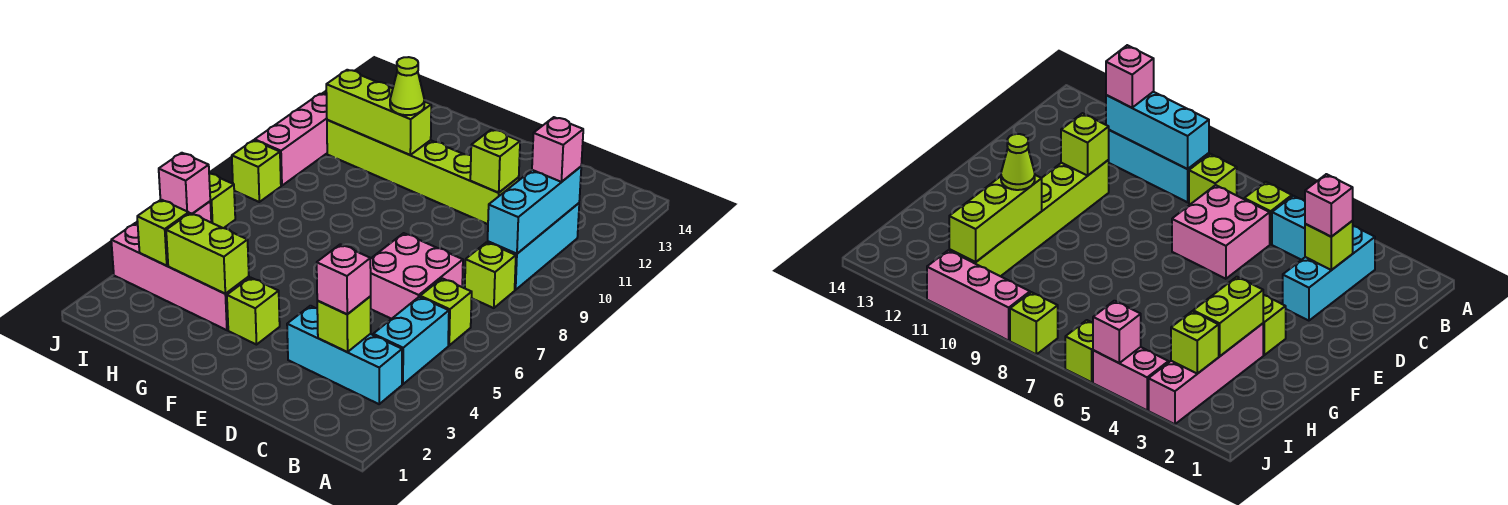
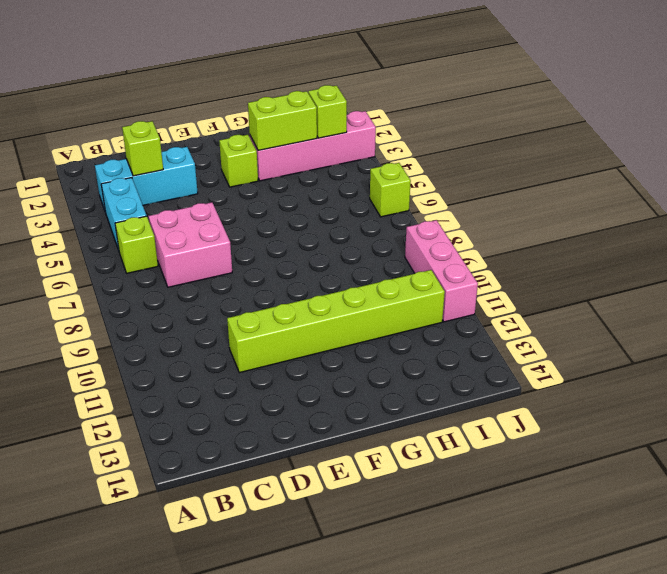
none -> lime 1x1 brick [465,242,516,308]
none -> cyan 1x3 brick [488,203,579,290]
none -> pink 1x2 brick [1093,347,1168,410]

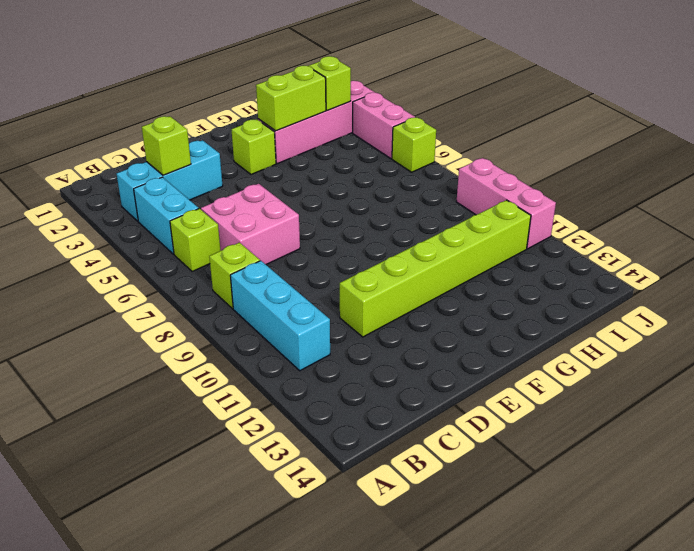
none -> lime 1x1 brick [232,140,281,202]
none -> cyan 1x3 brick [488,167,581,254]
none -> lime 1x1 brick [470,129,520,193]

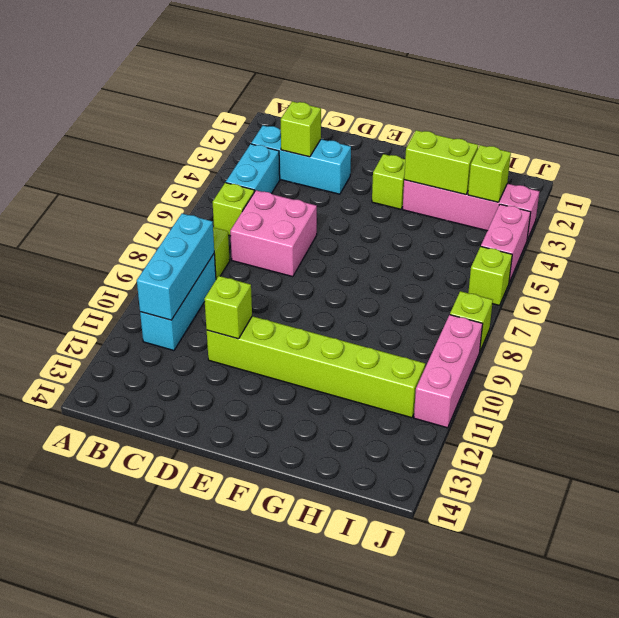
none -> lime 1x3 brick [326,70,431,155]
none -> pink 1x1 brick [159,153,210,214]
none -> pink 1x1 brick [532,117,583,182]

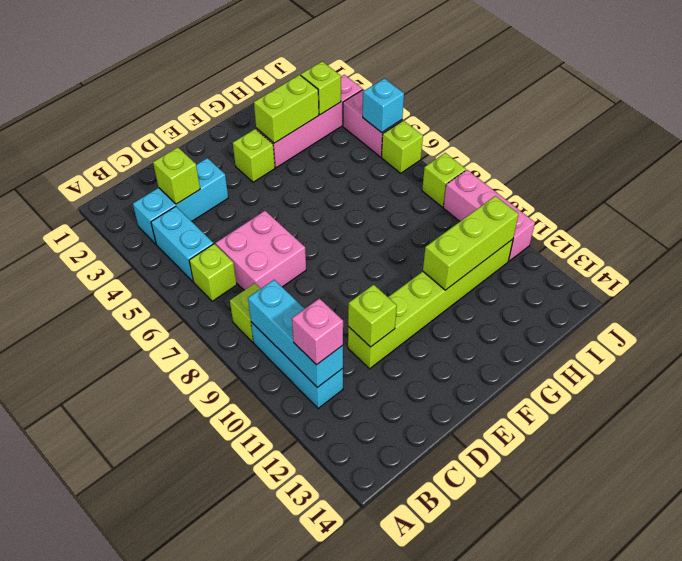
cyan 1x1 brick [363,78,404,132] -> pink 1x1 brick [159,153,210,214]
none -> pink 1x1 brick [317,244,371,314]
none -> lime 1x1 cone [390,57,425,115]

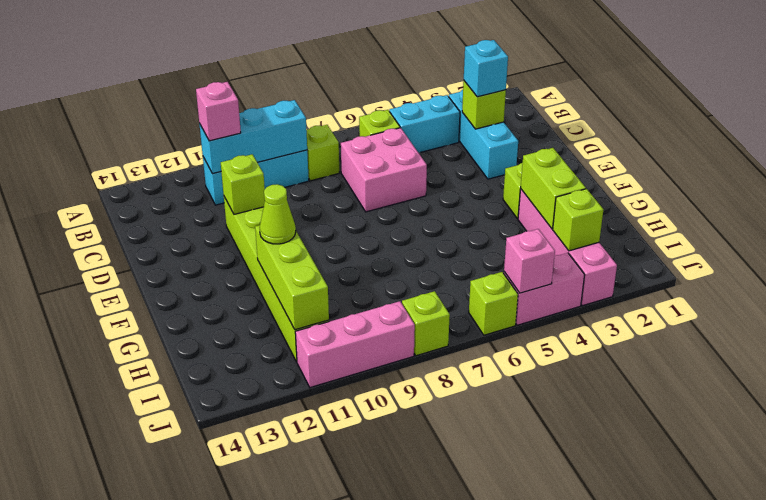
cyan 1x1 brick [464,40,508,97] -> pink 1x1 brick [317,244,371,314]

